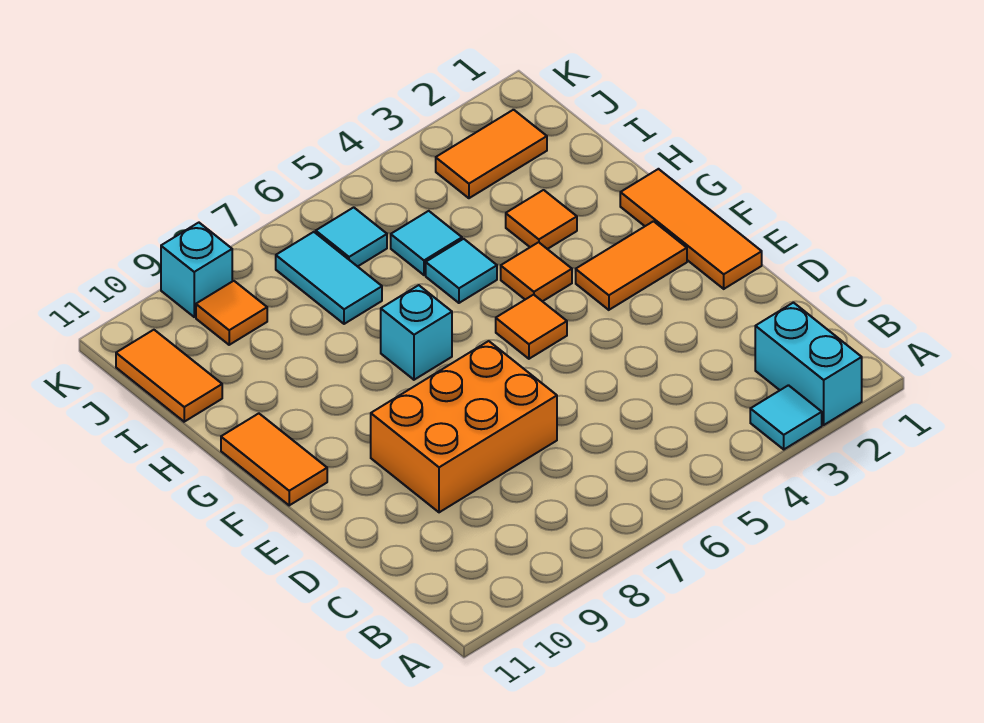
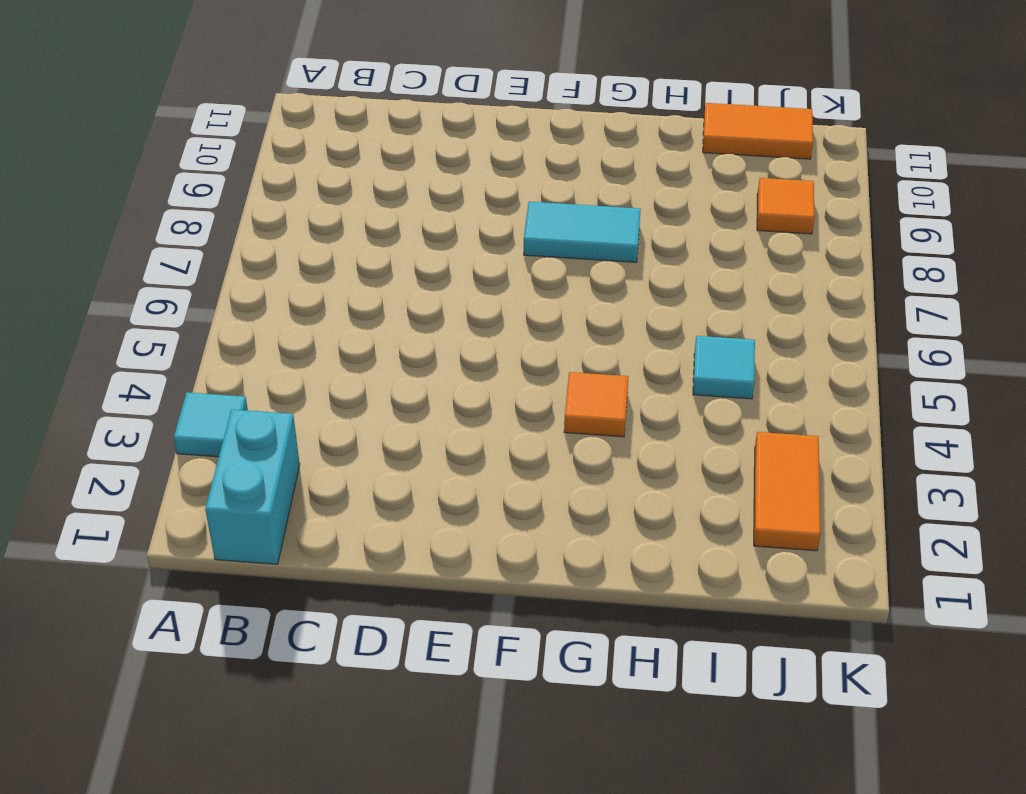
cyan 1x2 brick [205,410,300,564] -> cyan 1x2 brick turned to [755,303,862,425]
cyan 1x2 tile [524,202,641,262] -> cyan 1x2 tile moved to [276,232,382,324]
none -> orange 2x3 brick [371,341,557,512]
none -> orange 1x3 tile [620,169,762,289]
none -> orange 1x2 tile [576,221,687,310]

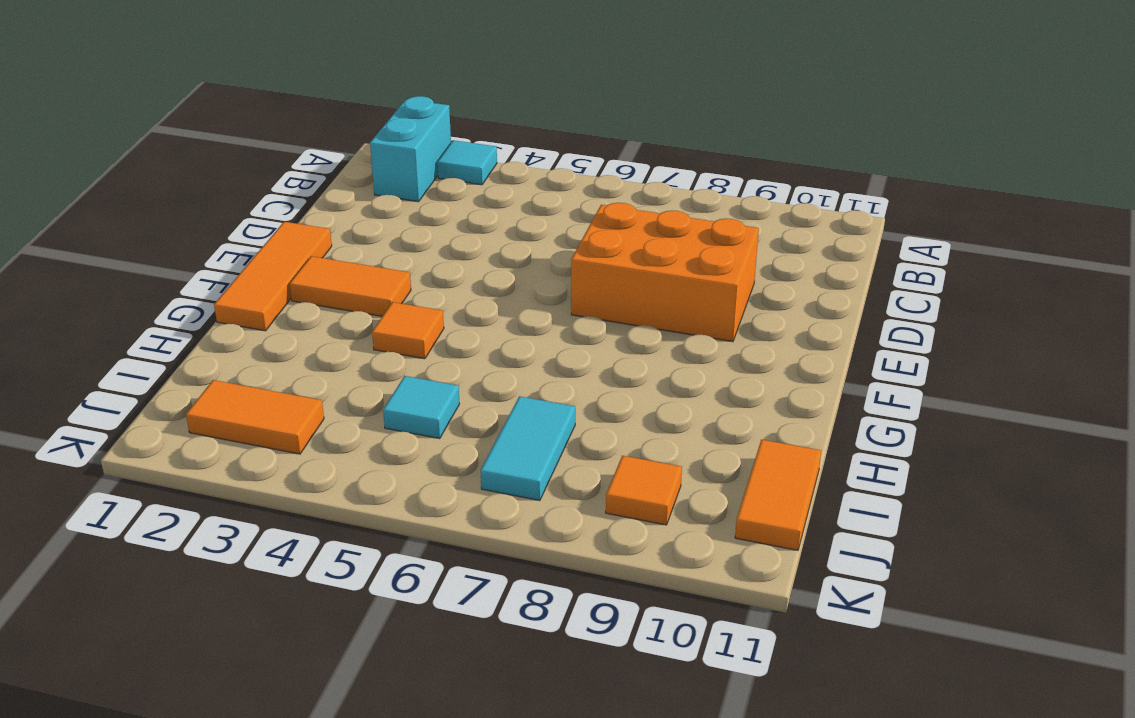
none -> orange 1x1 tile [496,295,567,359]
none -> orange 1x2 tile [221,413,327,505]
none -> cyan 1x1 brick [381,285,452,380]

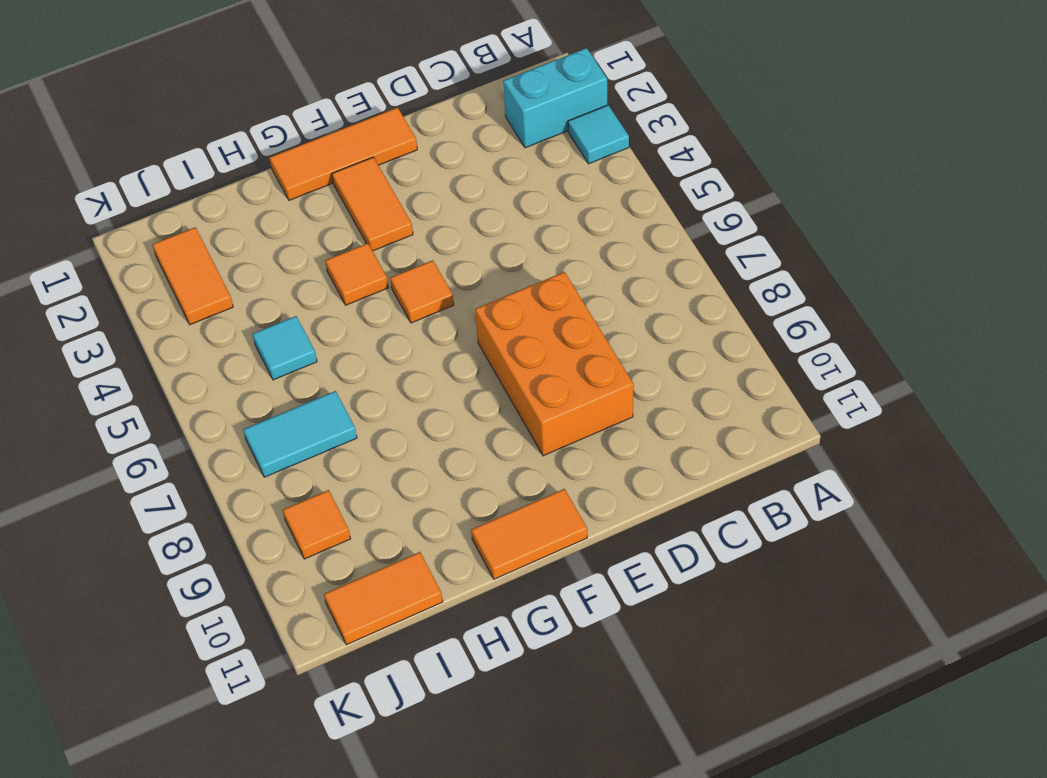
none -> cyan 1x1 brick [381,285,452,380]
none -> orange 1x1 tile [506,190,577,249]
none -> cyan 1x1 tile [426,239,497,303]

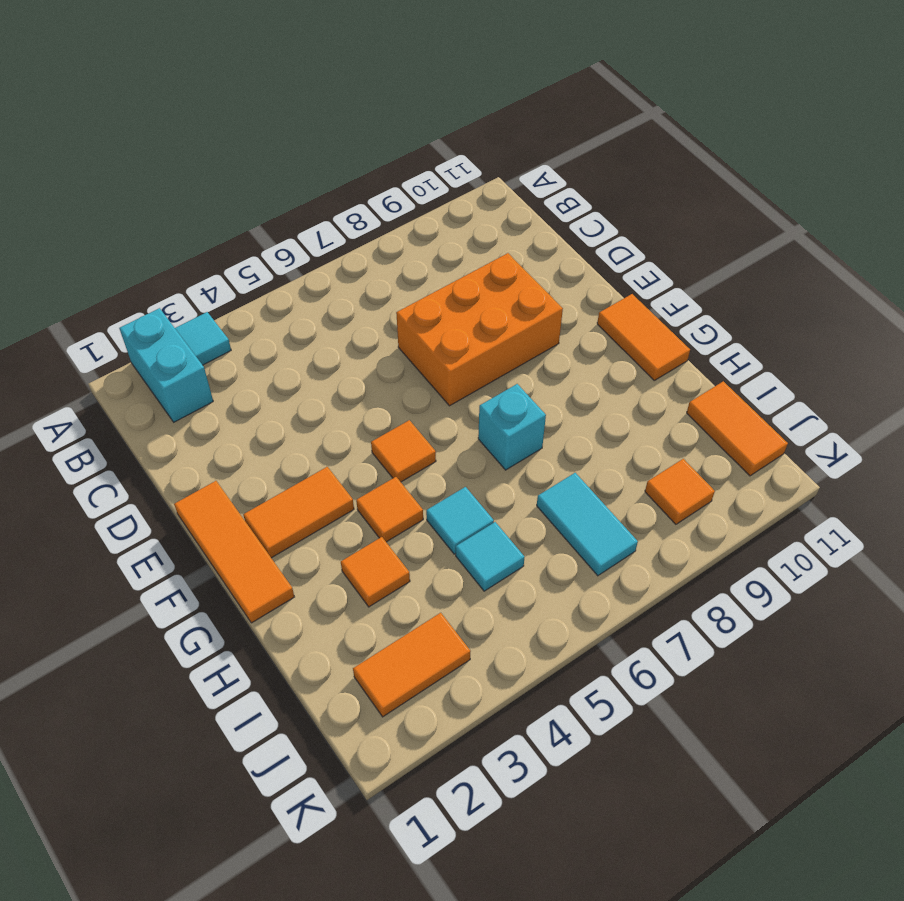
none -> cyan 1x1 tile [316,207,387,267]
none -> cyan 1x1 brick [161,223,232,317]

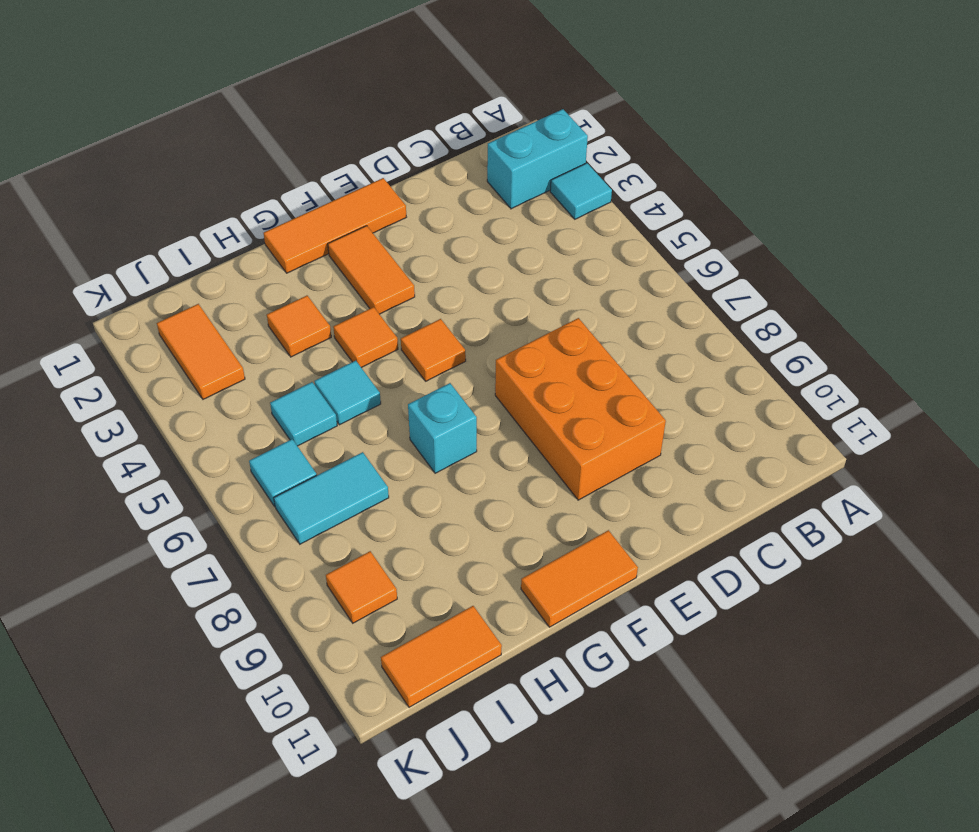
none -> cyan 1x1 brick [161,223,232,317]

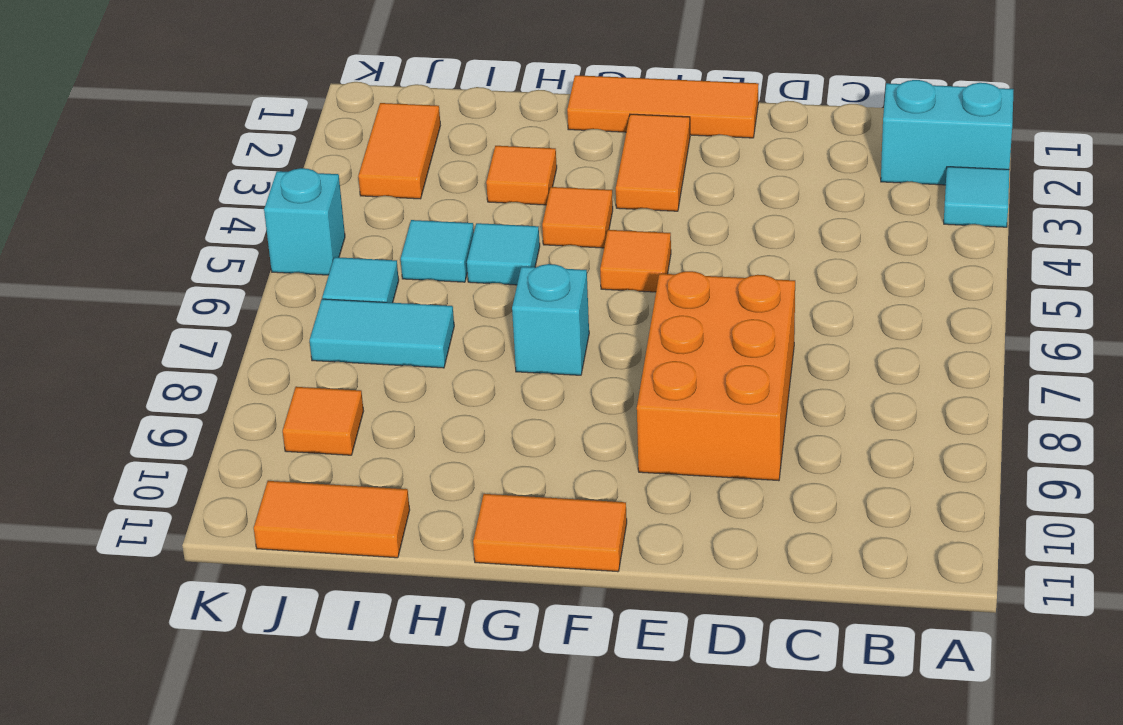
cyan 1x1 brick [264,168,345,275] -> cyan 1x1 brick moved to [161,223,232,317]

